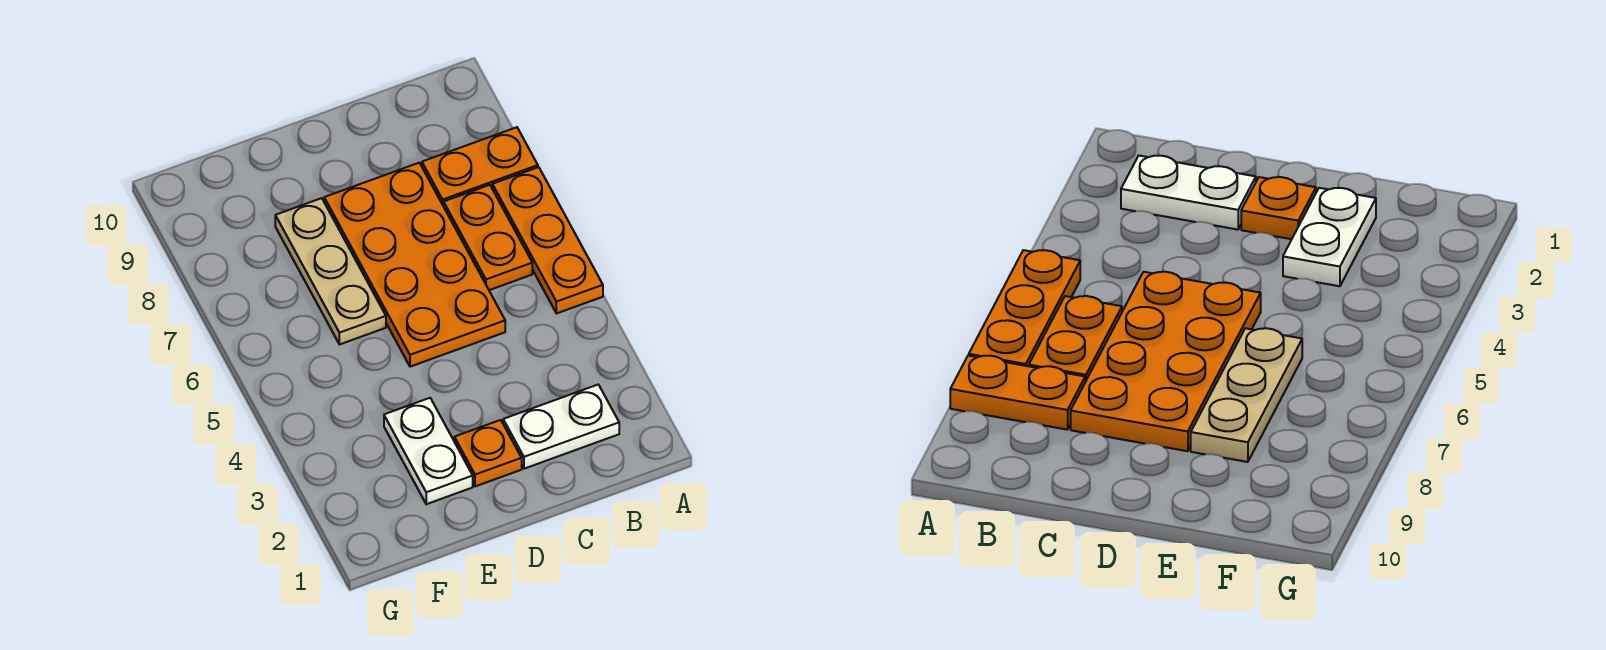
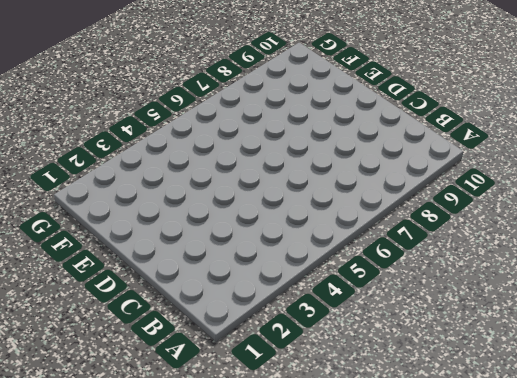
none -> orange 1x3 plate [492,167,603,313]
none -> orange 1x2 plate [422,127,538,206]

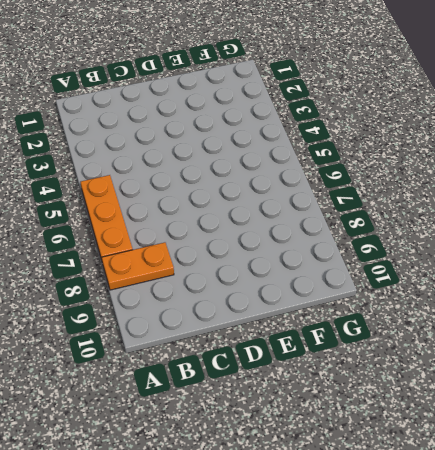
none -> white 1x2 plate [503,385,619,469]
none -> orange 1x2 plate [444,185,532,290]

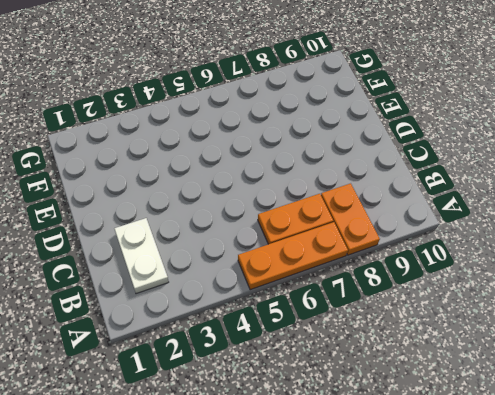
none -> orange 2x4 plate [324,163,505,367]
none -> orange 1x1 plate [454,420,522,486]

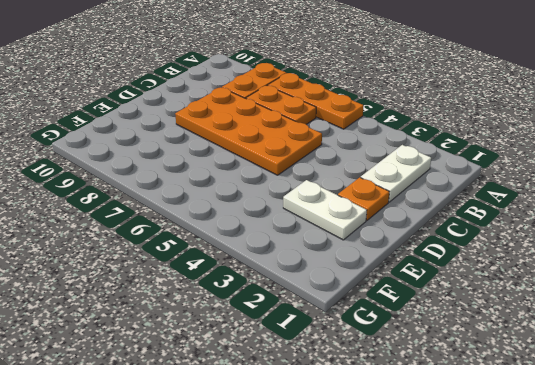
none -> tan 1x3 plate [275,198,386,345]

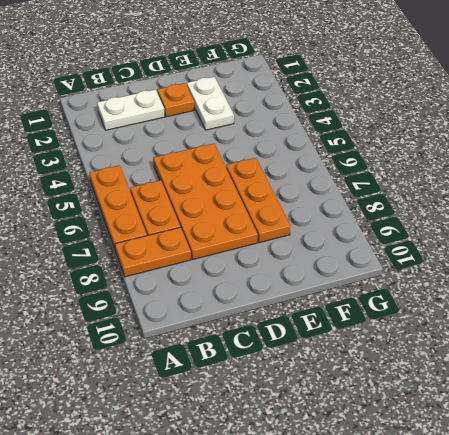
orange 1x3 plate [226,158,291,243] -> tan 1x3 plate [275,198,386,345]

